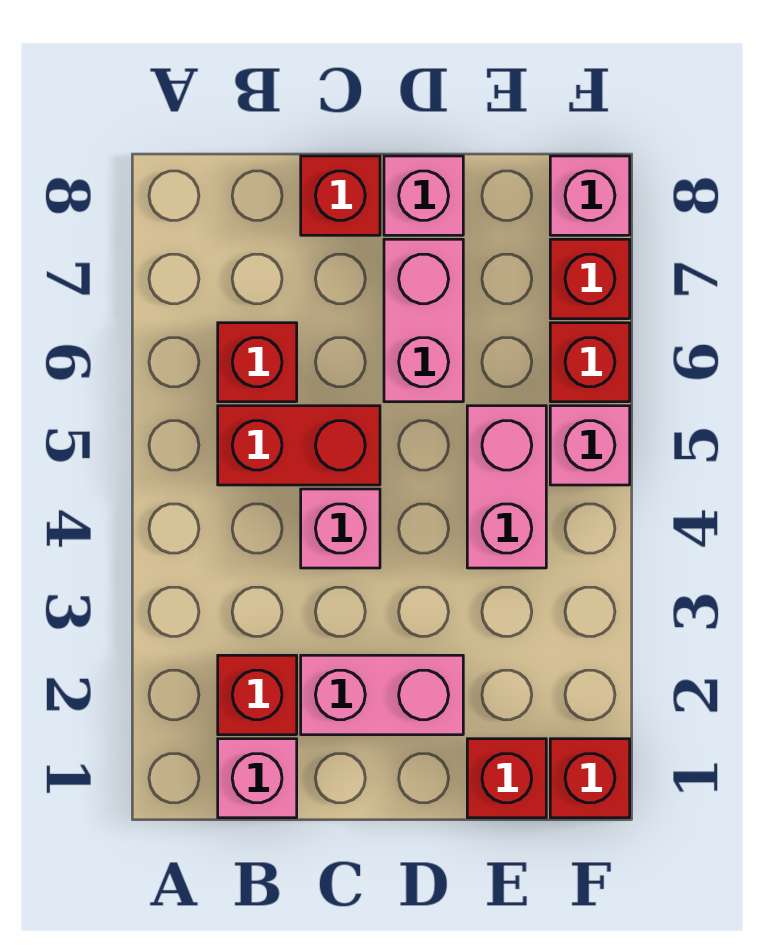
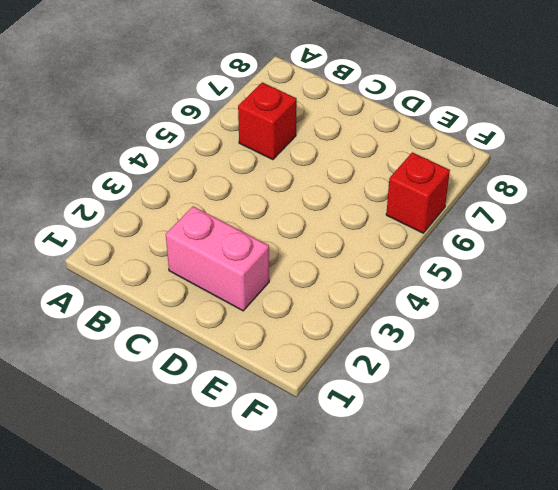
none -> pink 1x1 brick [218,739,297,818]
none -> red 1x1 brick [218,655,297,735]
none -> red 1x2 brick [218,406,380,485]

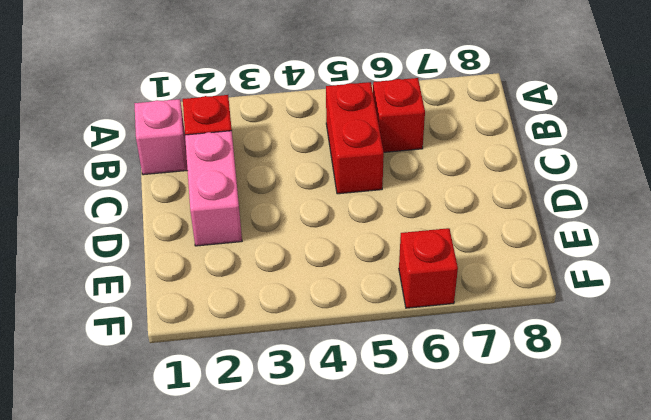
none -> pink 1x1 brick [301,489,380,568]
none -> red 1x1 brick [301,156,380,235]
none -> pink 1x2 brick [384,239,463,402]

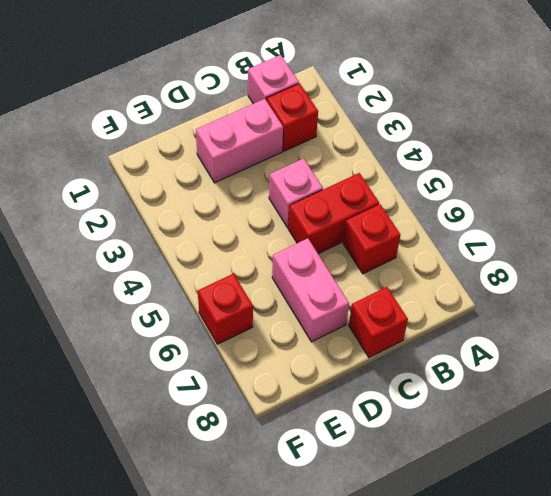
none -> pink 1x1 brick [384,156,463,235]
none -> red 1x1 brick [467,739,546,818]
none -> pink 1x2 brick [467,406,546,568]

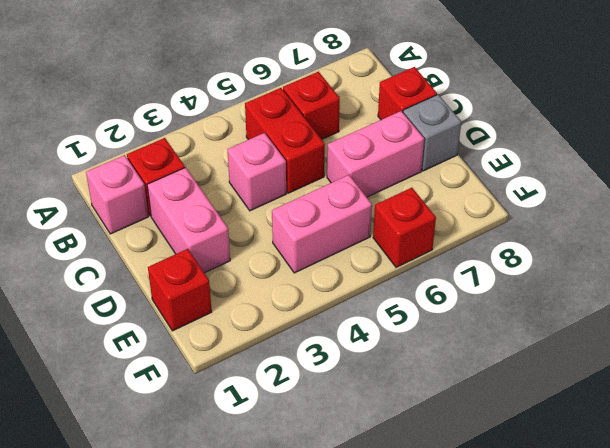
grey 1x1 brick [403,95,461,171] -> pink 1x1 brick [384,156,463,235]
none -> red 1x1 brick [550,739,630,818]
none -> pink 1x1 brick [550,406,630,485]
none -> red 1x1 brick [550,239,630,319]

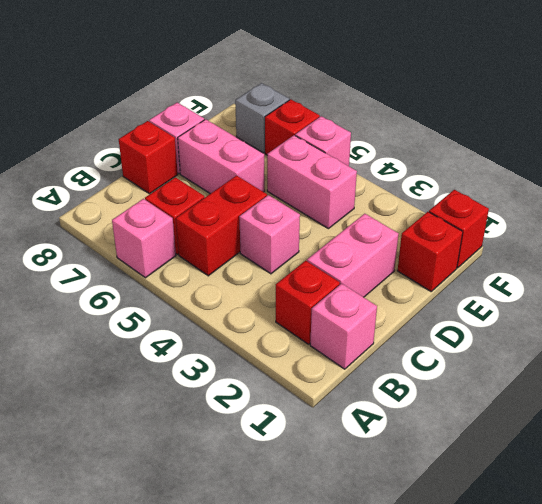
pink 1x1 brick [112,199,176,278] -> pink 1x1 brick moved to [550,156,630,235]
grey 1x1 brick [235,83,289,153] -> red 1x1 brick [550,239,630,319]

